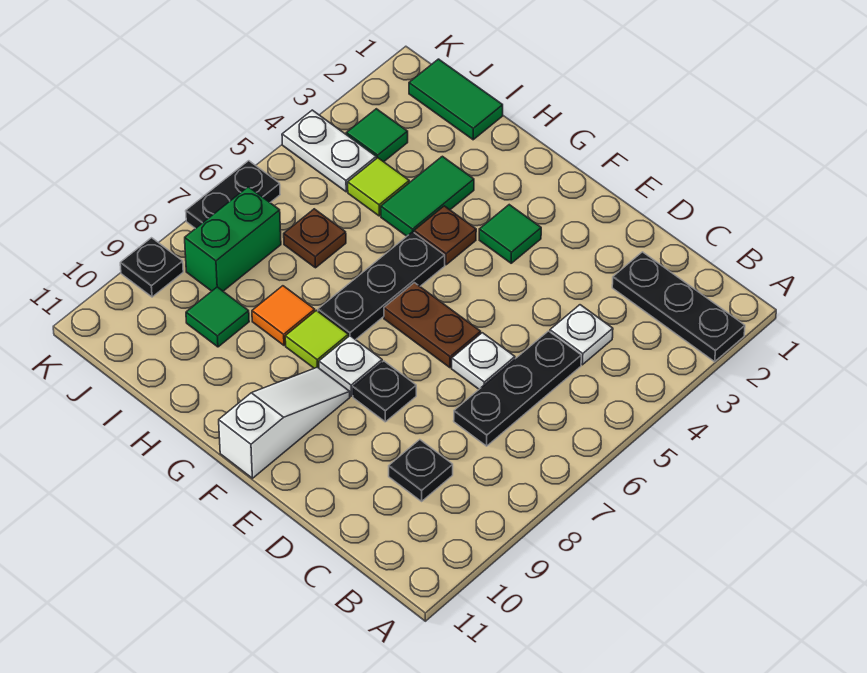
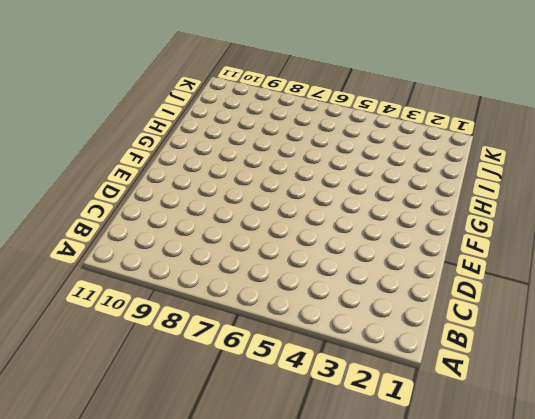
none -> black 1x3 plate [612,252,745,362]
none -> white 1x1 plate [550,305,613,365]
none -> black 1x3 plate [454,331,581,446]

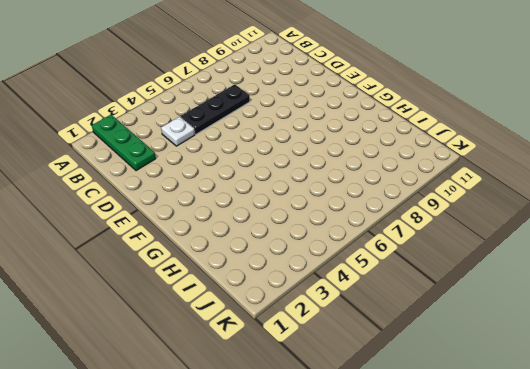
green 1x3 plate [92,115,156,171] -> black 1x3 plate [612,252,745,362]
none -> black 1x1 plate [389,440,453,501]
none -> white 1x1 plate [452,333,515,389]
none -> brown 1x2 plate [384,283,481,368]

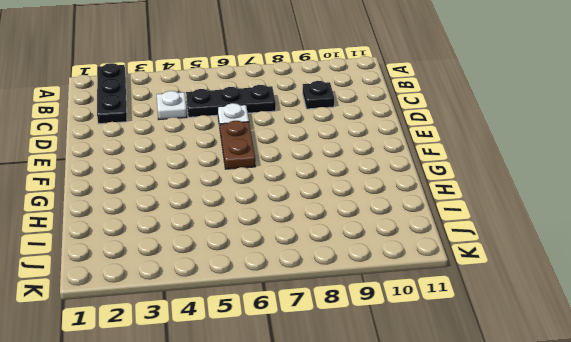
none -> black 1x1 plate [353,361,416,422]
none -> green 1x1 tile [479,205,541,263]
none -> white 1x1 plate [319,336,382,396]

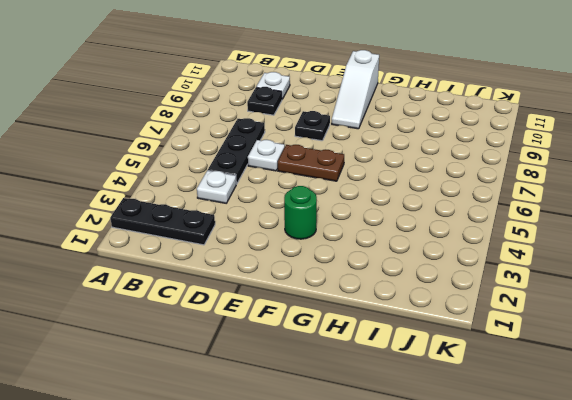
white 1x1 plate [256,72,290,99] -> white 1x1 plate moved to [319,336,382,396]
green 1x1 round brick [284,186,317,239] -> green 1x1 tile [479,205,541,263]
none -> brown 1x1 plate [414,206,476,265]
none -> black 1x3 plate [318,232,445,340]
none -> lime 1x1 tile [285,310,348,368]

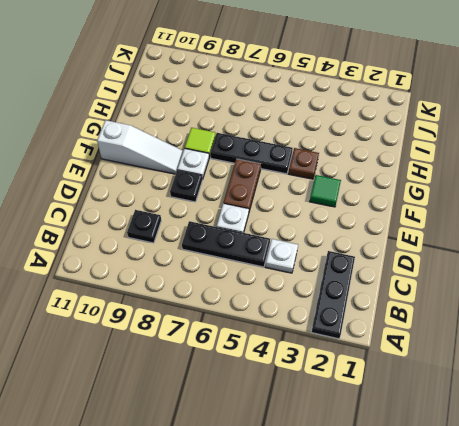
none -> green 1x2 tile [381,156,474,236]
none -> orange 1x1 tile [252,286,315,345]
none -> green 1x2 tile [409,59,503,140]

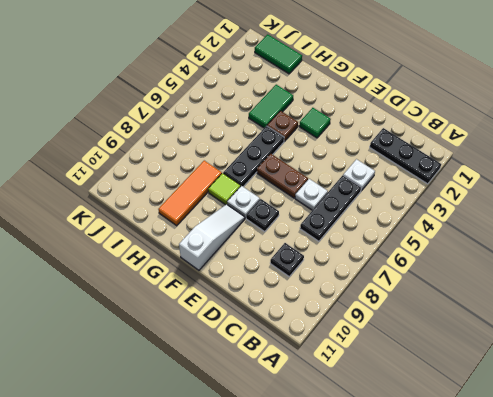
orange 1x3 tile [158,161,222,226] -> orange 1x1 tile [252,286,315,345]
none -> lime 1x1 tile [348,158,409,216]
none -> brown 1x1 plate [284,209,346,268]
none -> green 1x1 tile [186,287,249,347]

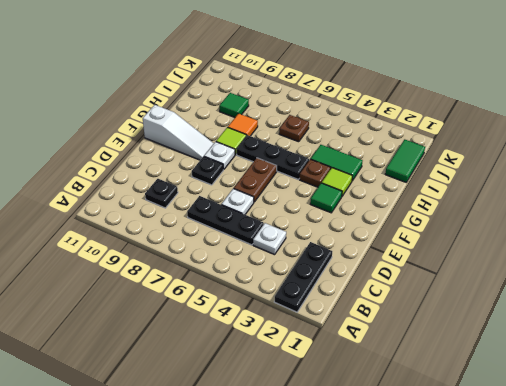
lime 1x1 tile [322,168,352,196] -> lime 1x1 tile moved to [348,158,409,216]
none -> green 1x1 tile [346,109,408,162]
none -> white 1x2 plate [282,110,376,192]
none -> green 1x2 brick [185,187,281,291]

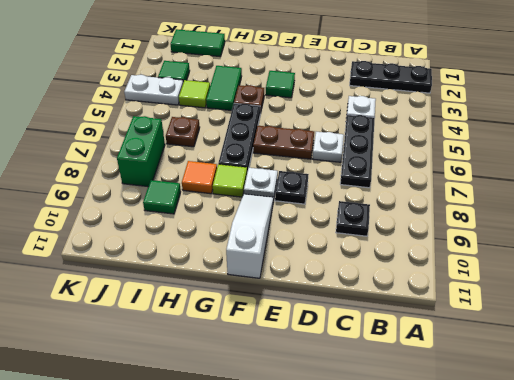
none -> black 1x2 plate [186,161,280,229]
none -> black 1x1 plate [120,238,183,297]

